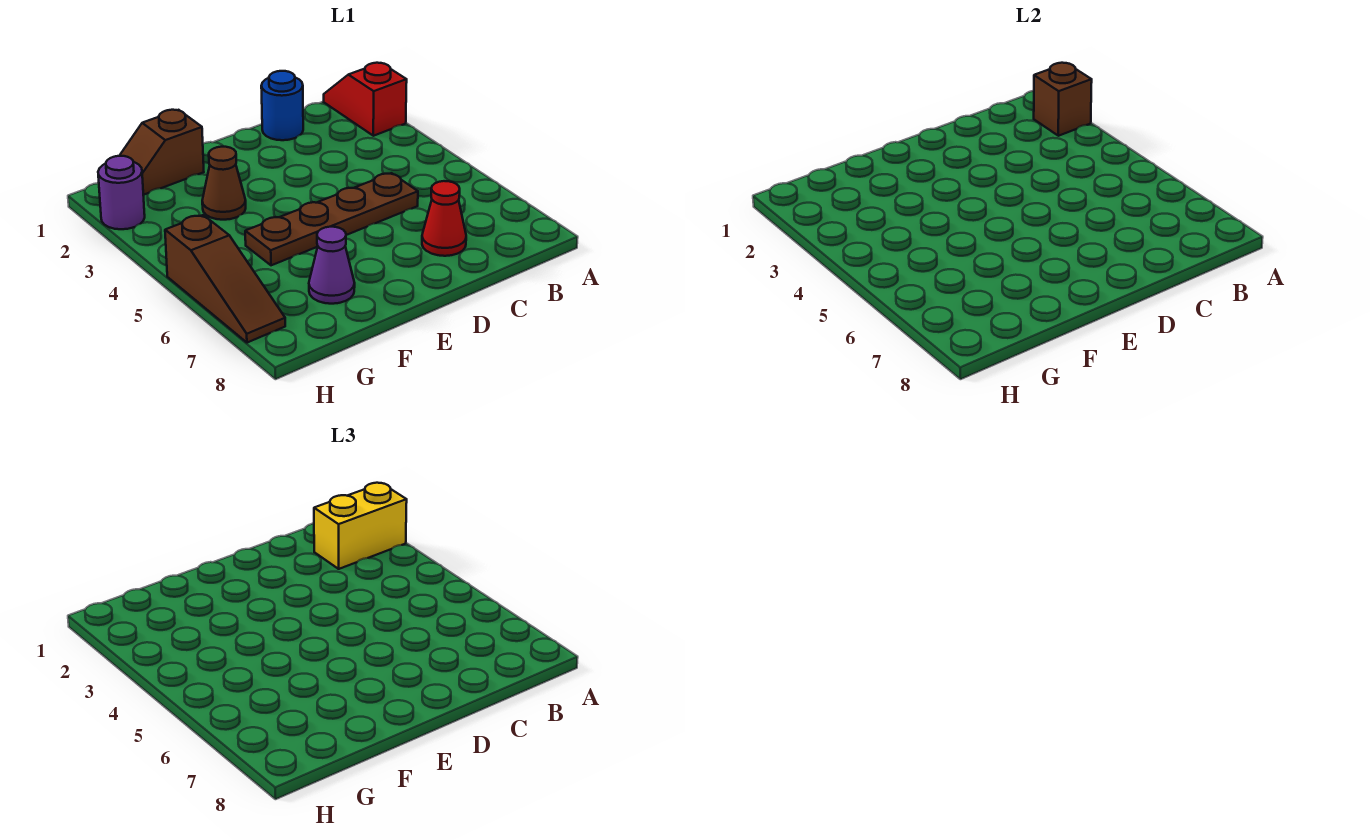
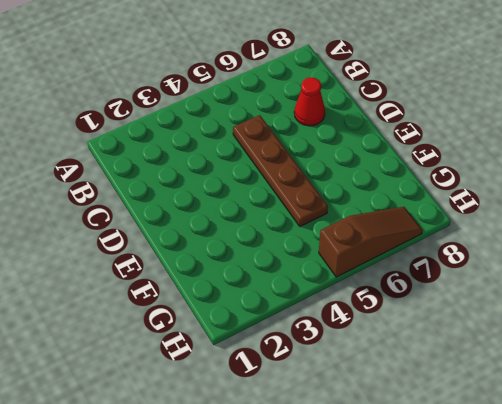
none -> red 1x2 slope [324,63,407,136]
none -> blue 1x1 round brick [261,71,303,140]

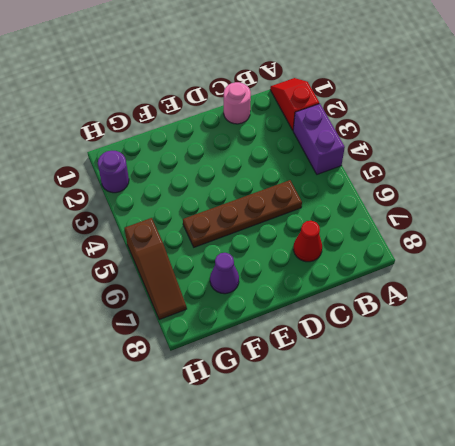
purple 1x2 brick [293,104,345,174] -> none
pink 1x1 round brick [224,82,251,124] -> blue 1x1 round brick [261,71,303,140]
none -> brown 1x2 slope [120,110,204,195]
none -> brown 1x1 cone [202,147,246,220]

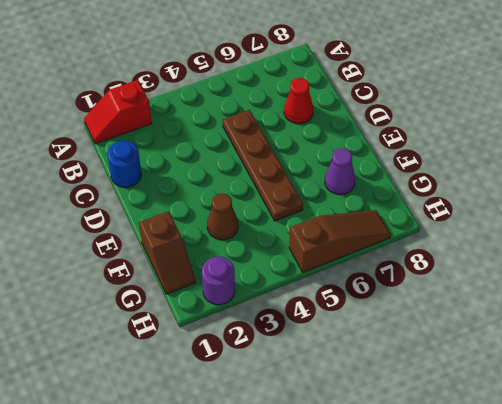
none -> brown 1x1 brick [1034,63,1092,136]
none -> yellow 1x2 brick [314,483,407,569]

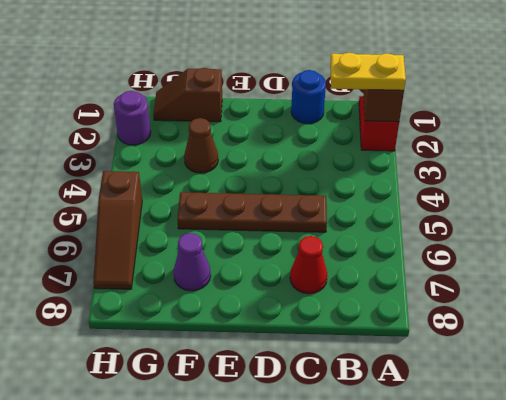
yellow 1x2 plate [330,53,406,90] -> yellow 1x2 brick [314,483,407,569]

